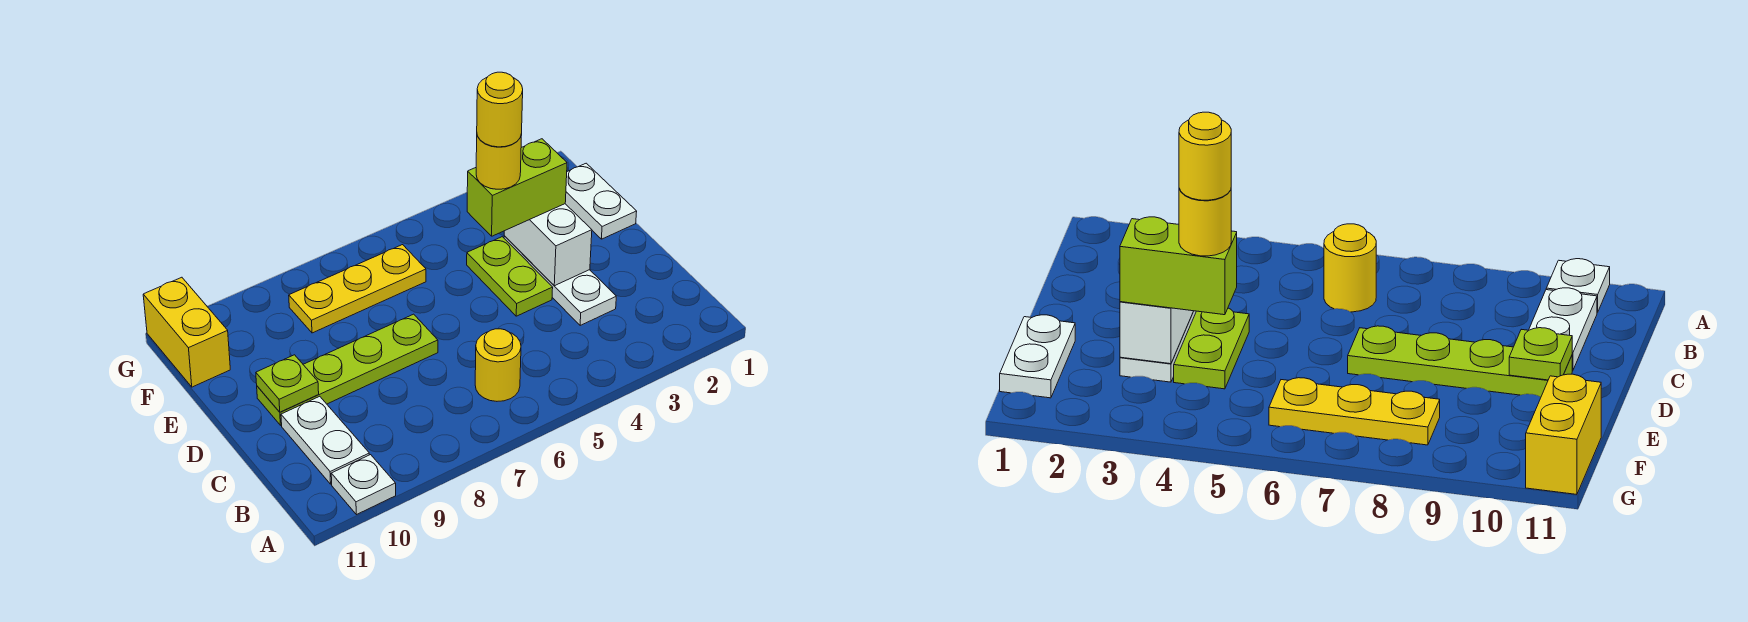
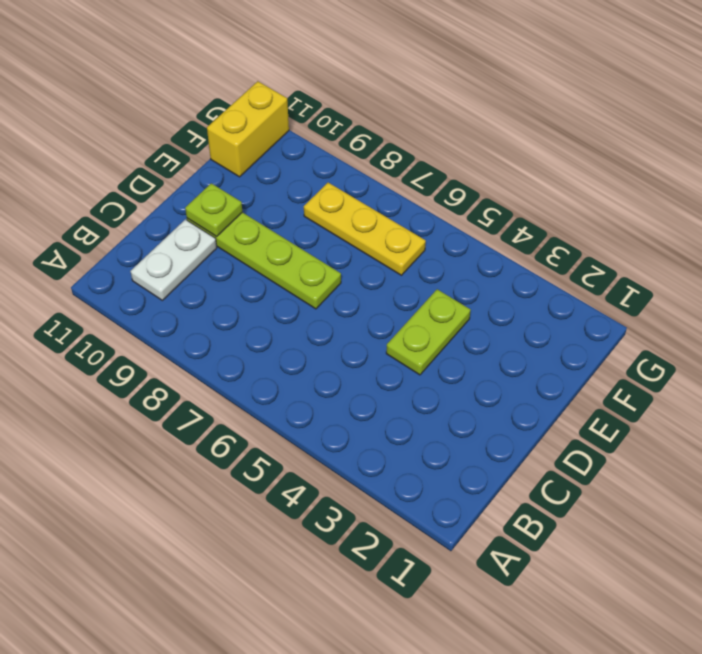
none -> white 1x1 plate [331,455,396,515]
none -> yellow 1x1 round brick [475,329,521,401]
none -> white 1x3 plate [504,236,616,325]

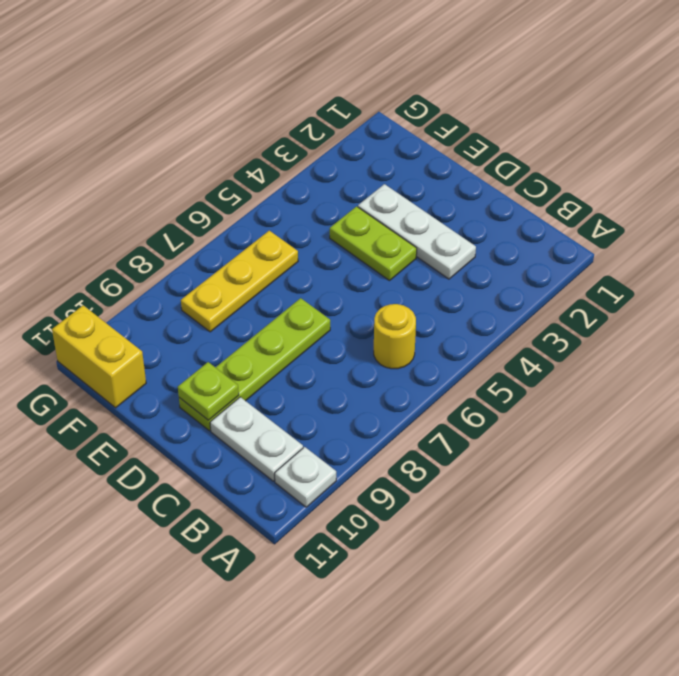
none -> white 1x2 plate [565,163,637,239]
none -> white 1x2 brick [504,204,592,286]
none -> lime 1x2 brick [467,139,567,236]

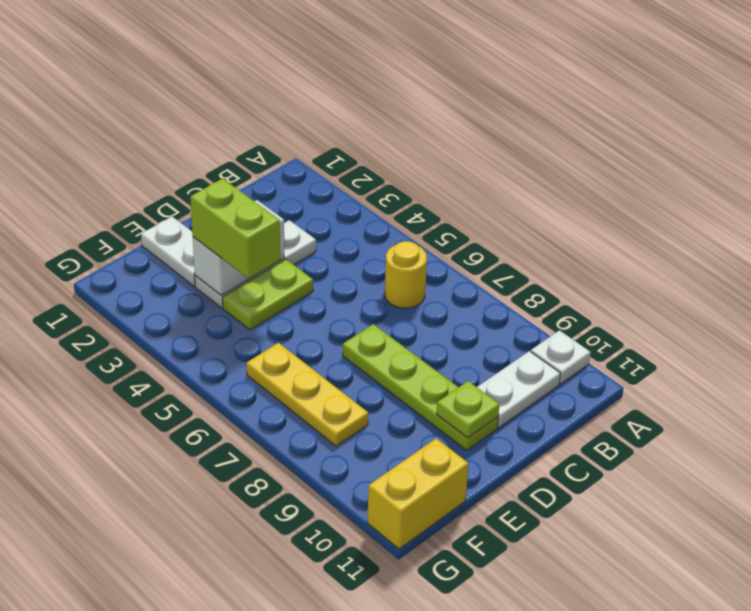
white 1x2 plate [141,217,195,286] -> white 1x2 plate turned to [565,163,637,239]
none -> yellow 1x1 round brick [476,134,522,189]
none -> yellow 1x1 round brick [477,72,523,147]

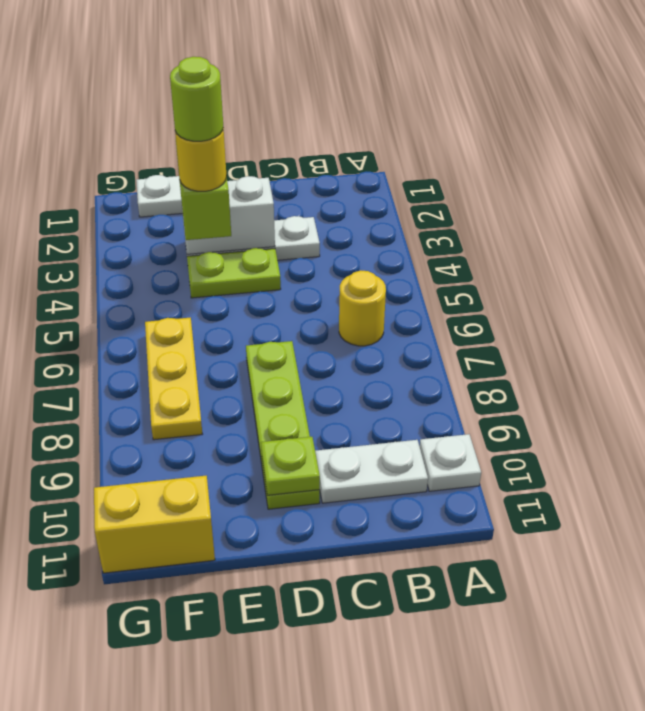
lime 1x1 round brick [170,57,223,141] -> yellow 1x1 round brick [477,72,523,147]

